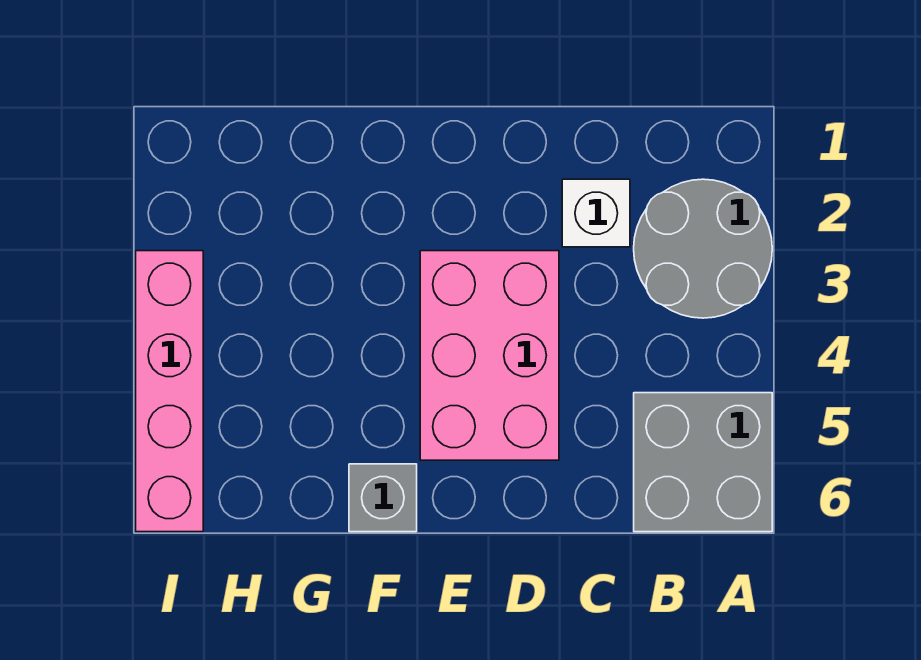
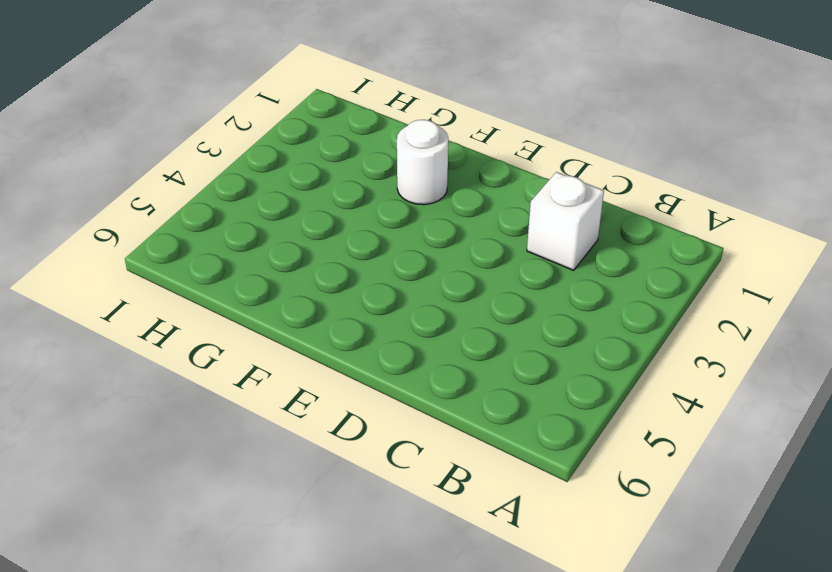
white 1x1 round brick [397,120,448,205] -> none
none -> grey 2x2 round brick [634,179,772,318]
none -> grey 2x2 brick [634,393,772,532]

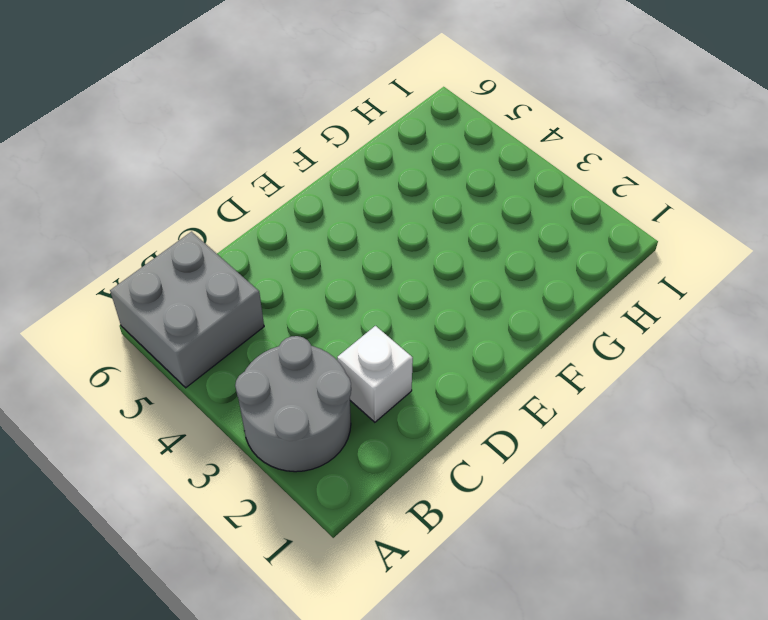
none -> pink 2x3 brick [420,251,559,460]
none -> grey 1x1 brick [349,464,417,532]

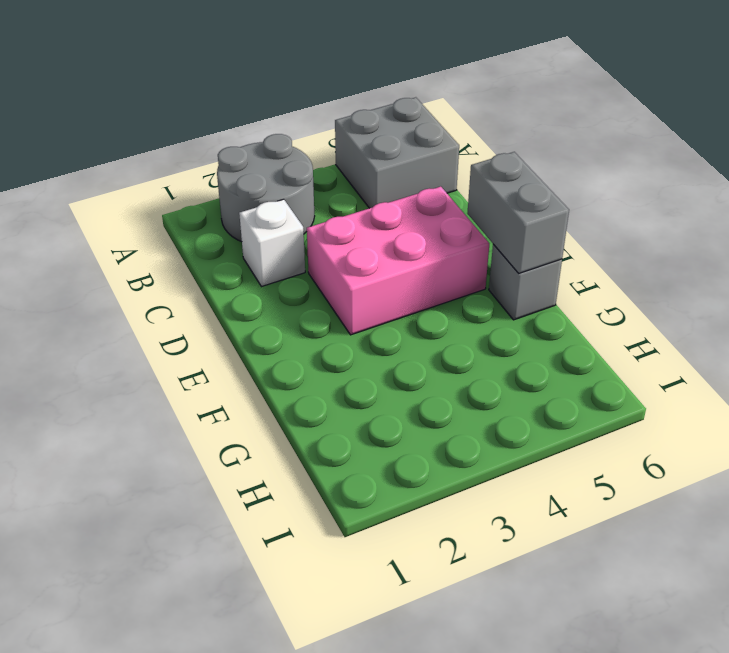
grey 1x2 brick [467,152,569,273] -> none
none -> pink 1x4 brick [136,251,203,532]

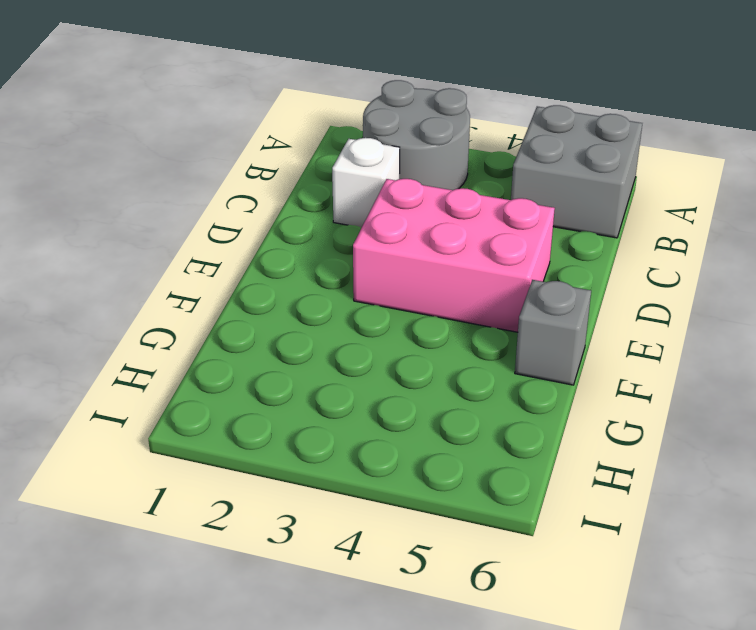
none -> pink 1x4 brick [136,251,203,532]

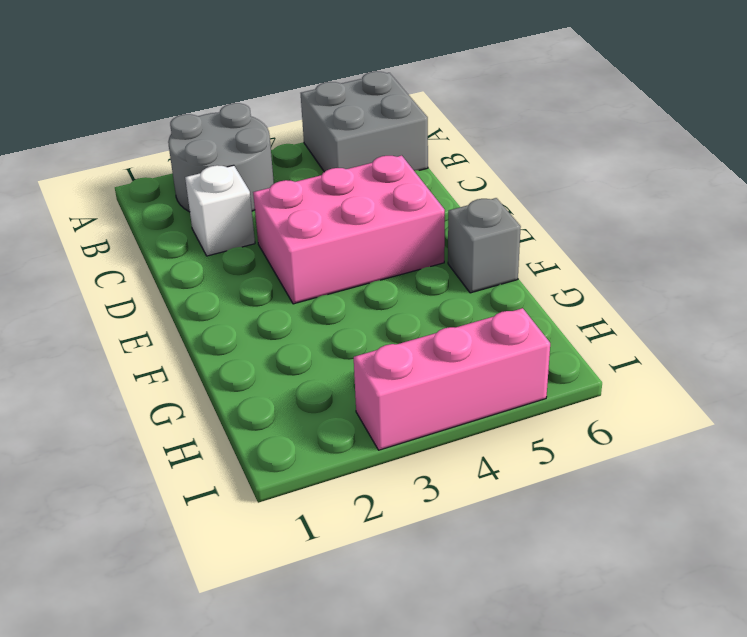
pink 1x3 brick [354,308,550,450] -> pink 1x4 brick [136,251,203,532]

